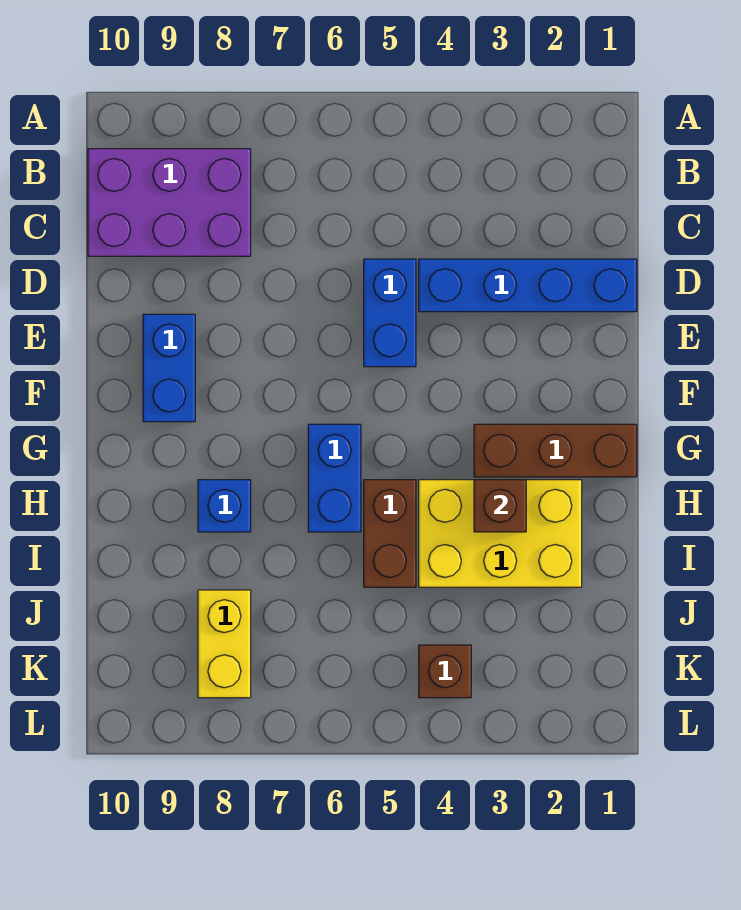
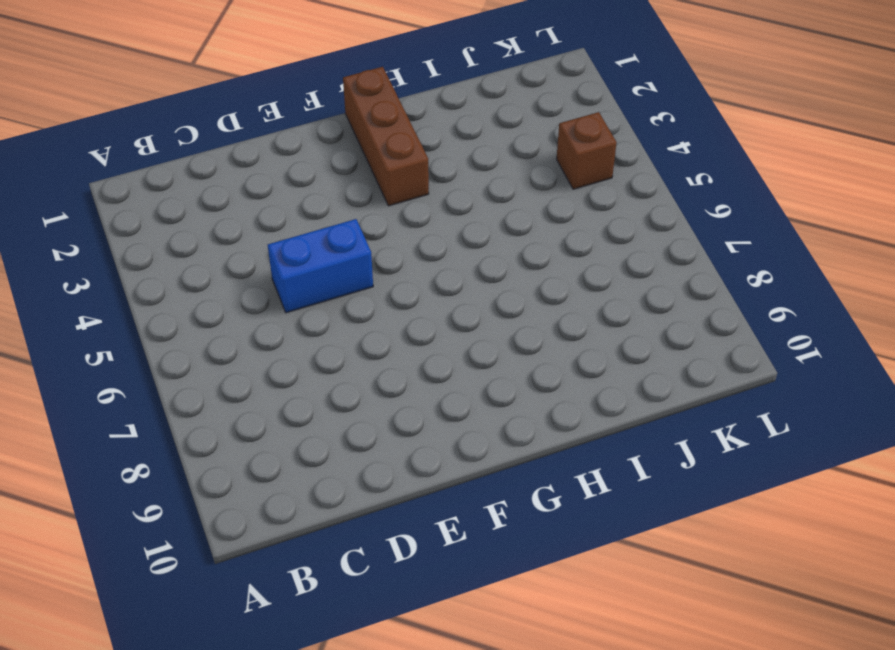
none -> purple 2x3 brick [88,149,251,256]
none -> blue 1x4 brick [419,259,637,312]
none -> blue 1x2 brick [143,314,195,422]

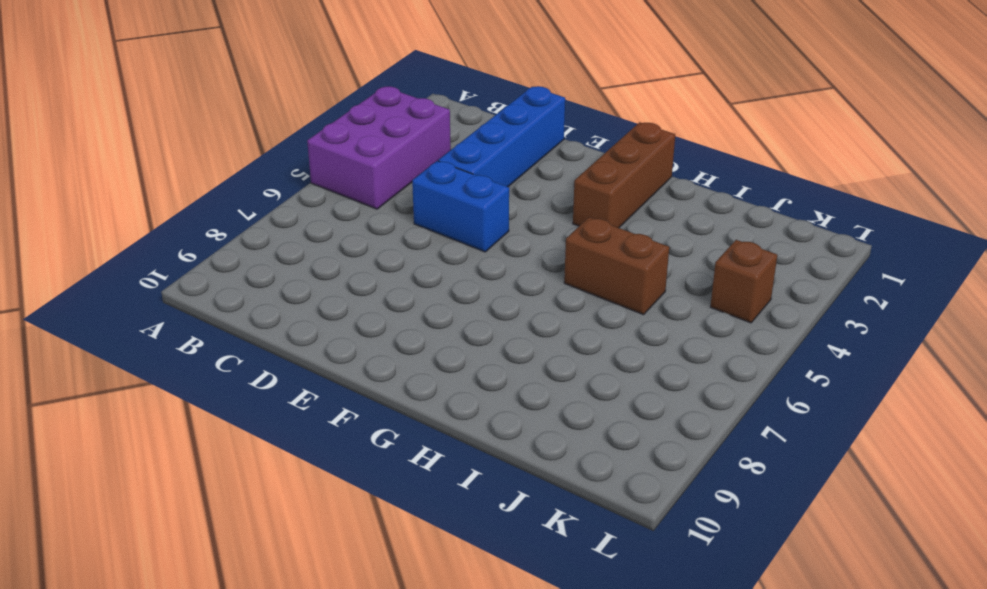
purple 2x3 brick [307,86,451,209] -> purple 2x3 brick moved to [88,149,251,256]
none -> blue 1x2 brick [143,314,195,422]
none -> blue 1x2 brick [308,424,361,532]
none -> yellow 2x3 brick [419,480,582,587]

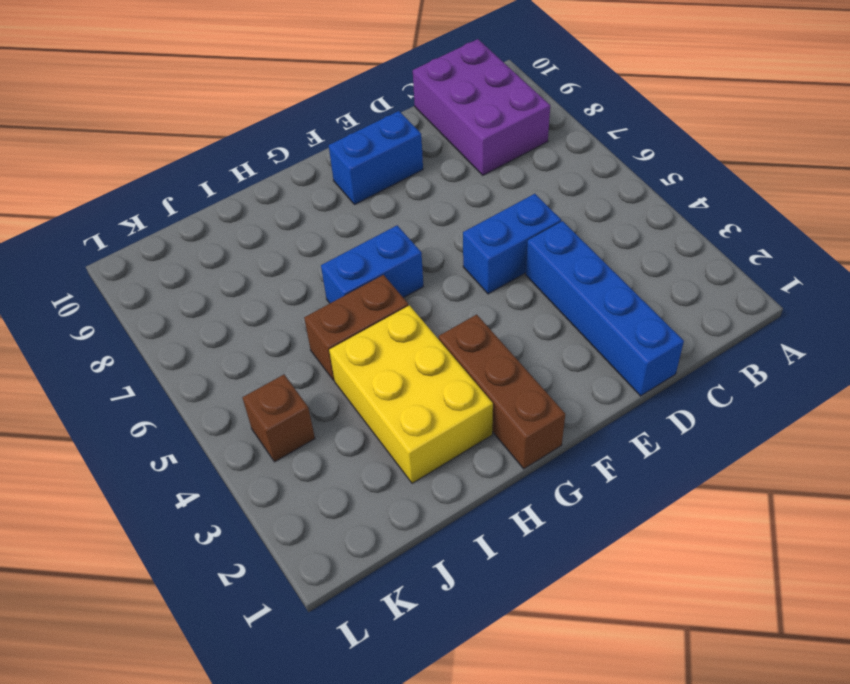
none -> blue 1x1 brick [198,480,251,532]
none -> yellow 1x2 brick [198,590,251,698]
none -> brown 1x1 brick [474,480,526,532]

